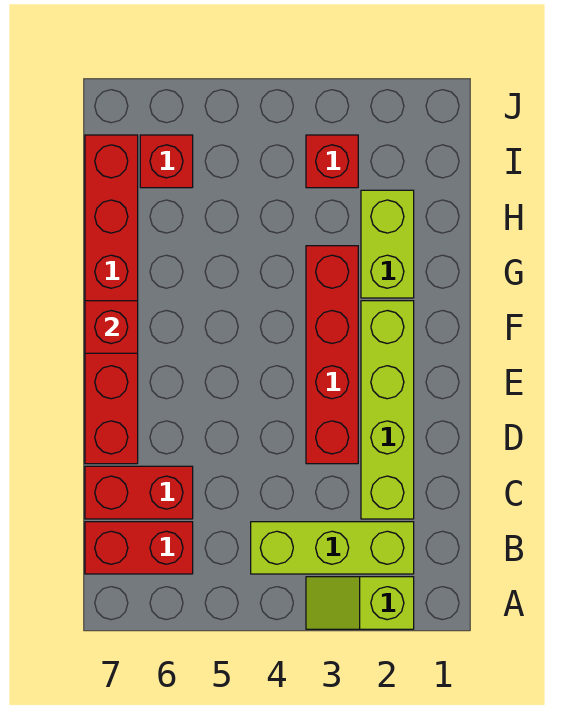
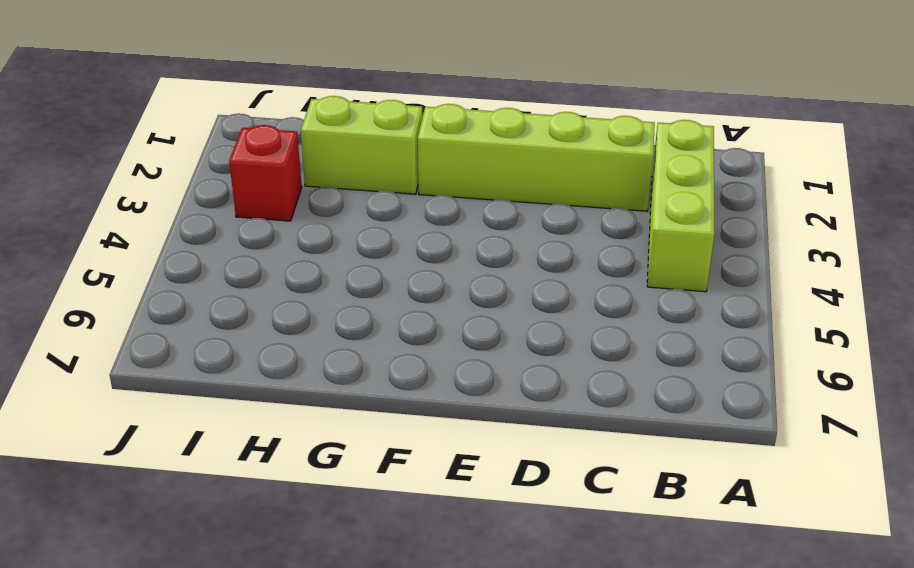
none -> lime 1x2 slope [306,577,414,629]
none -> red 1x2 brick [85,522,193,574]

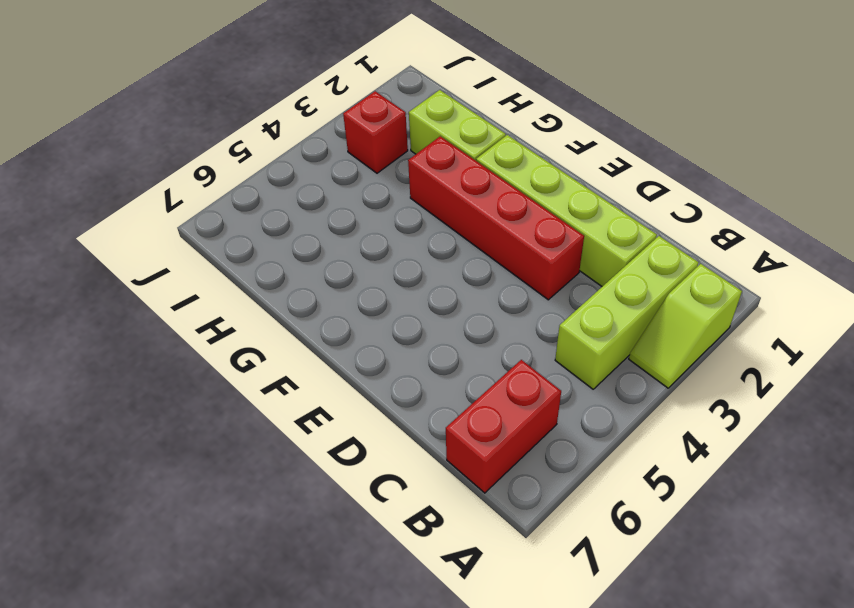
none -> red 1x2 brick [85,466,193,519]
none -> red 1x6 brick [85,135,138,464]

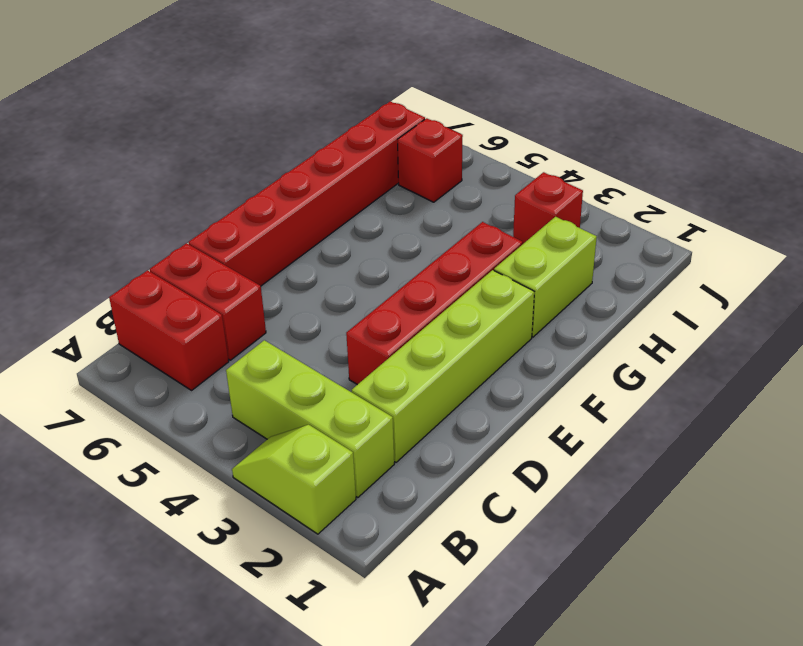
none -> red 1x1 brick [85,301,138,353]

